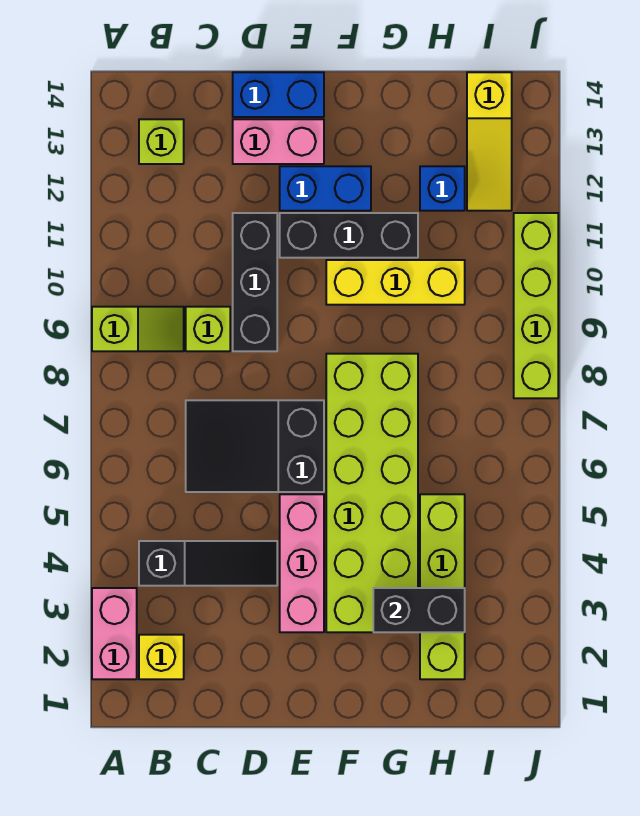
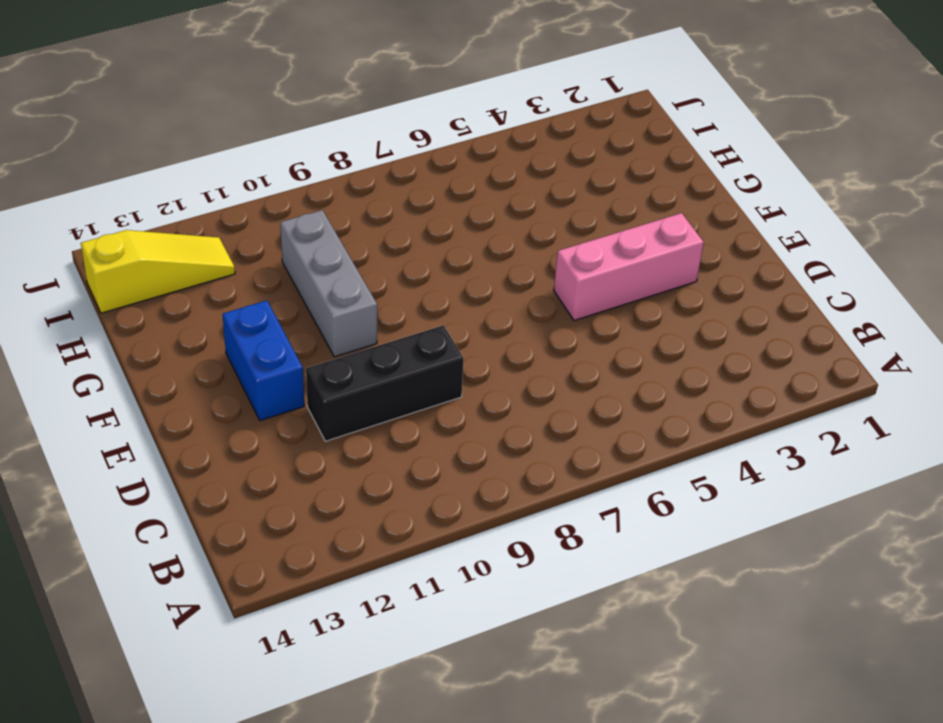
grey 1x3 brick [280,210,377,357] -> yellow 1x3 brick [326,260,465,305]
none -> pink 1x2 brick [92,588,137,679]
none -> lime 1x2 slope [92,307,184,351]
none -> yellow 1x1 brick [139,635,184,679]

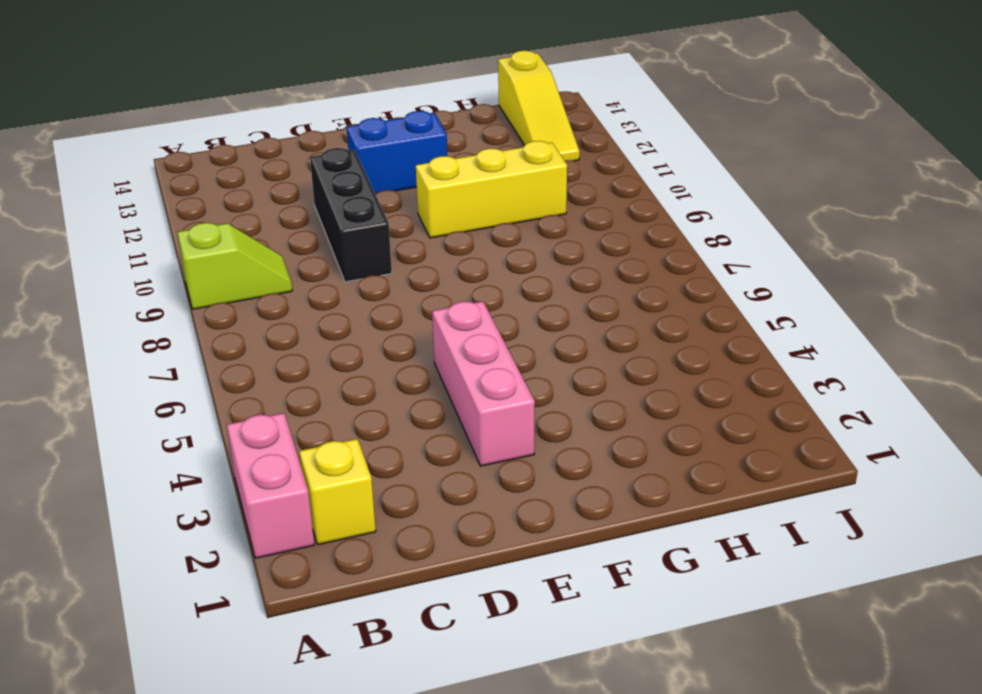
none -> black 1x3 slope [139,541,277,586]
none -> lime 1x1 brick [139,119,184,164]
none -> black 2x3 slope [186,400,324,492]

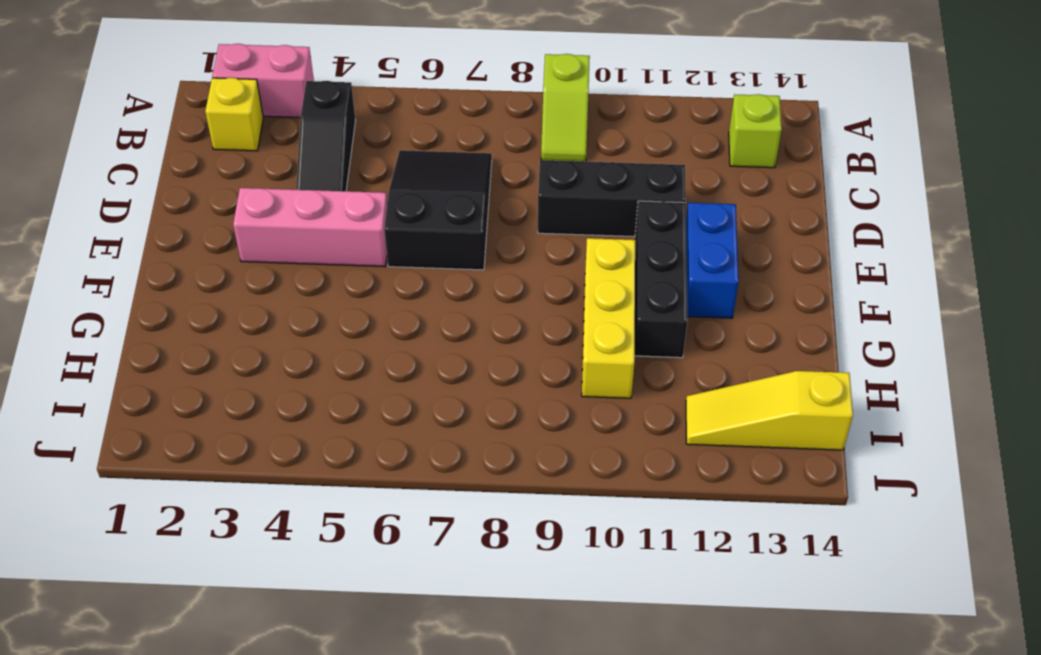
none -> lime 1x1 brick [186,307,230,351]
none -> pink 1x2 brick [233,119,324,164]
none -> blue 1x2 brick [233,72,324,117]

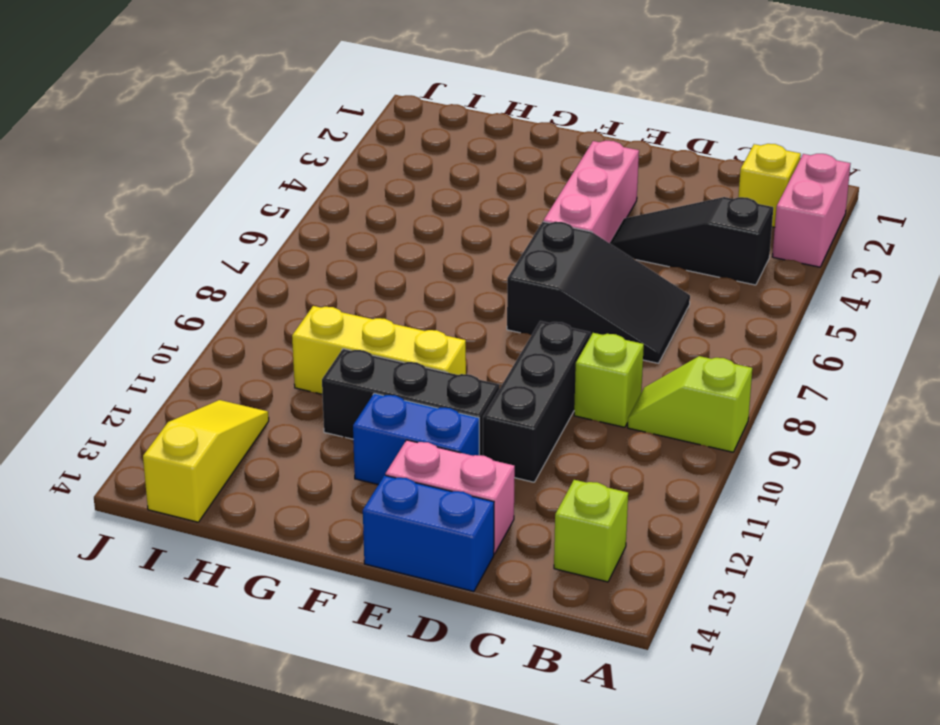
none -> lime 2x6 brick [326,354,418,632]
none -> lime 1x4 brick [420,494,465,679]
none -> blue 1x1 brick [420,166,465,211]

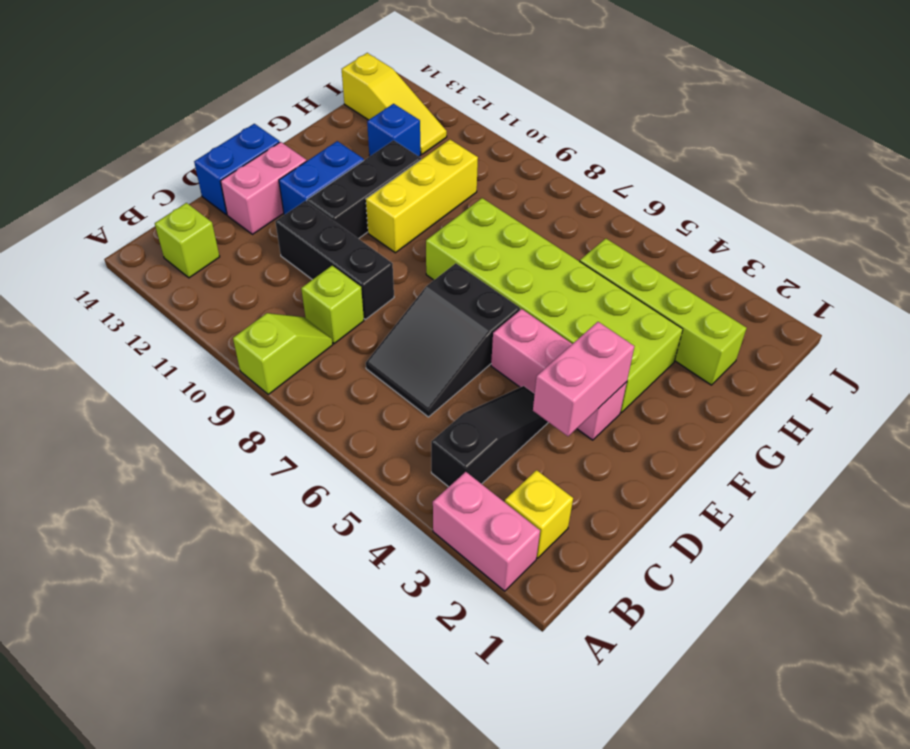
pink 1x2 brick [533,322,634,436] -> none
none -> lime 1x4 brick [514,213,558,398]
none -> black 1x2 brick [373,588,465,632]

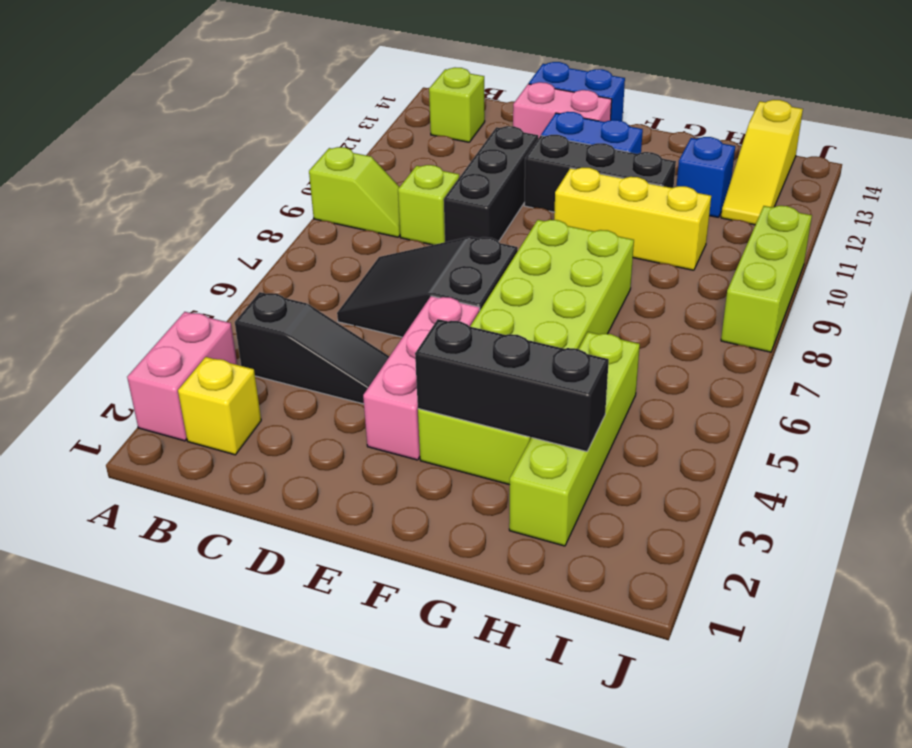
black 1x3 brick [415,319,609,452] -> black 1x2 brick [373,588,465,632]
lime 1x3 brick [721,206,812,352] -> lime 1x4 brick [514,213,558,398]

